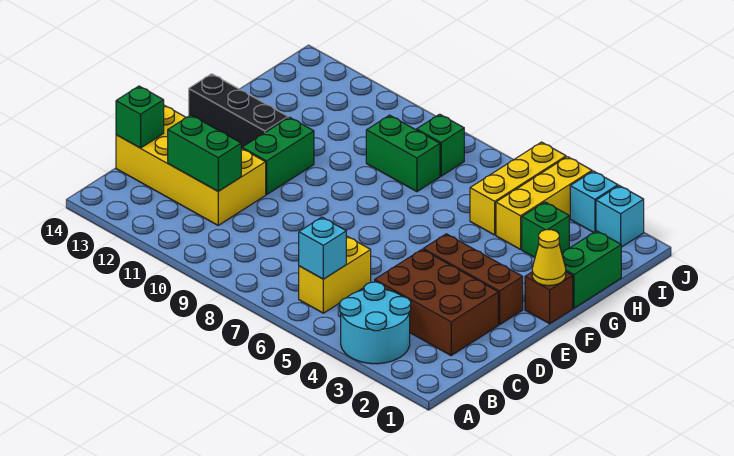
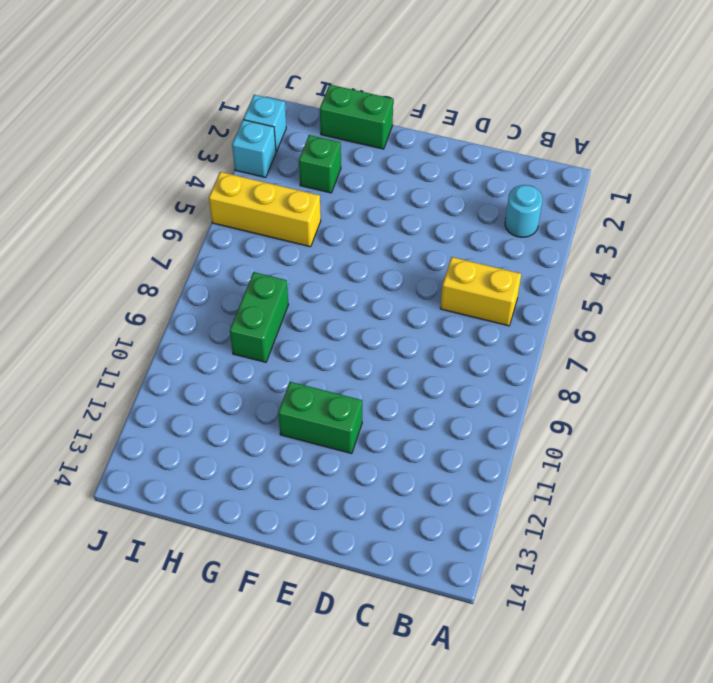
cyan 1x1 round brick [505,185,542,237] -> cyan 2x2 round brick [340,282,411,364]
none -> brown 2x3 brick [375,249,498,355]
none -> yellow 2x4 brick [116,105,266,225]
none -> brown 1x3 brick [423,234,523,325]

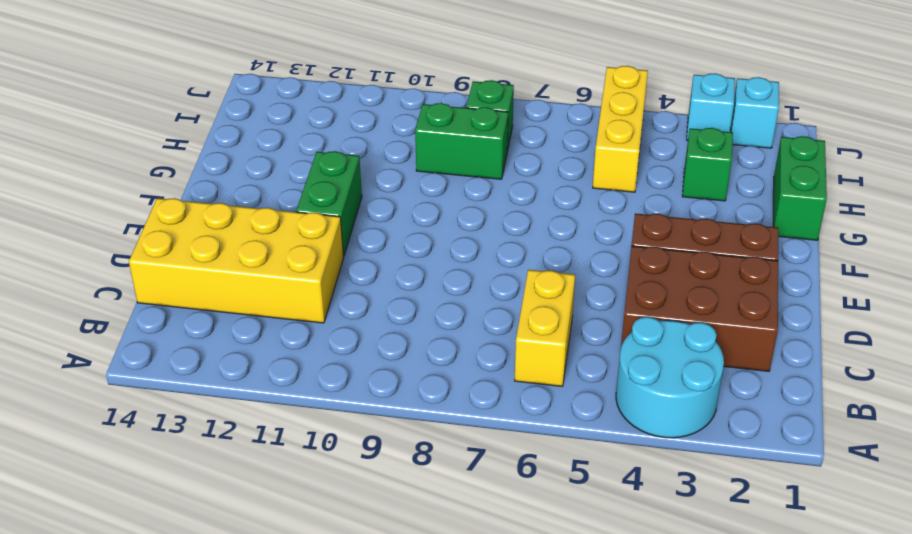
none -> brown 1x1 brick [525,272,573,324]
none -> black 1x3 brick [189,74,288,148]
none -> yellow 1x3 brick [496,157,592,249]

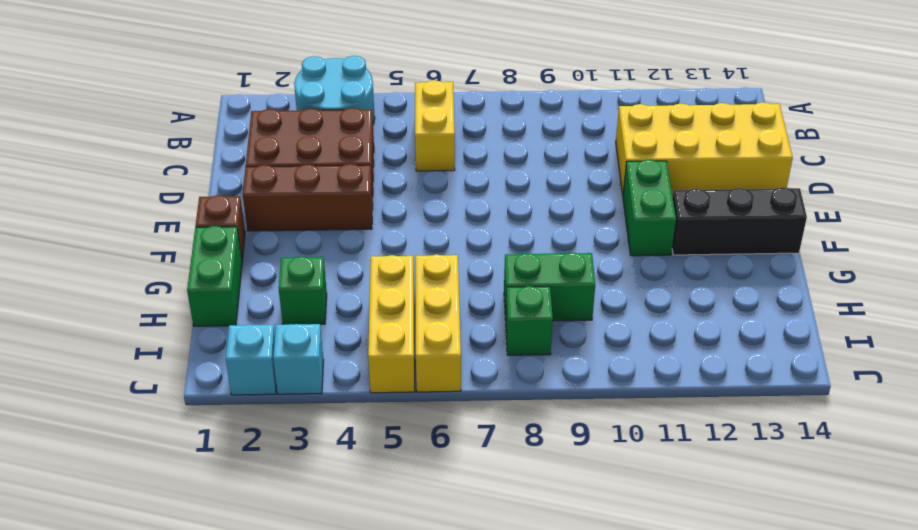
yellow 1x3 brick [415,254,461,392] -> yellow 1x3 brick moved to [496,157,592,249]
none -> cyan 1x1 brick [299,217,346,279]
none -> green 1x2 brick [168,115,241,191]
none -> green 1x1 brick [116,86,164,148]

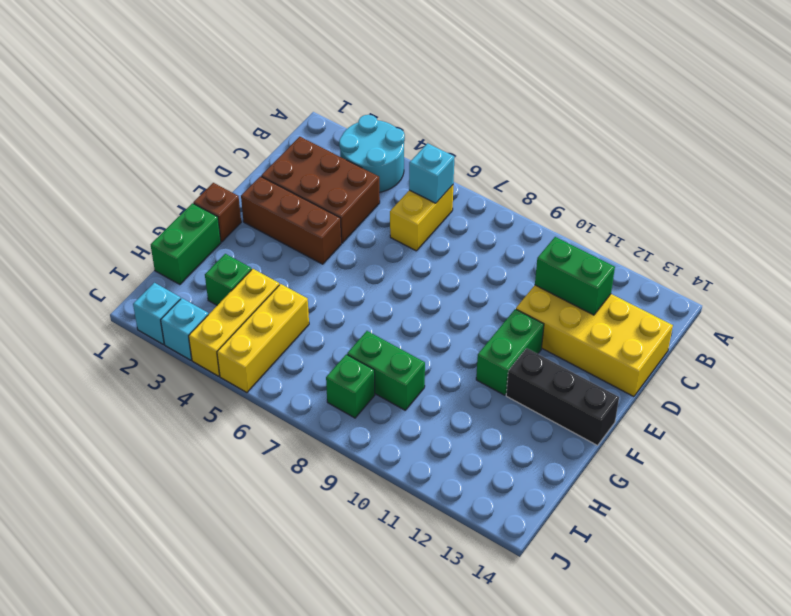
none -> green 1x1 brick [116,86,164,148]
none -> yellow 1x1 cone [532,230,566,286]

